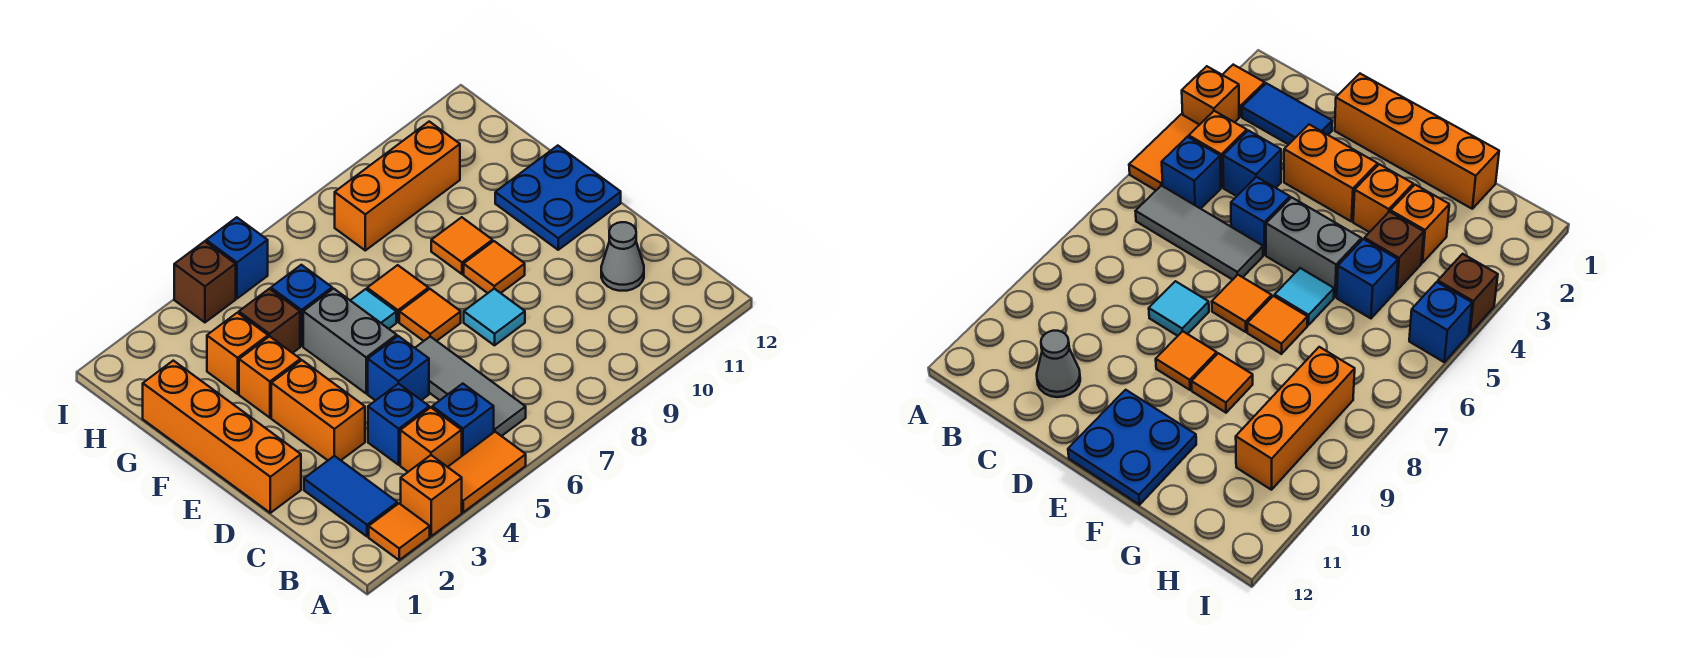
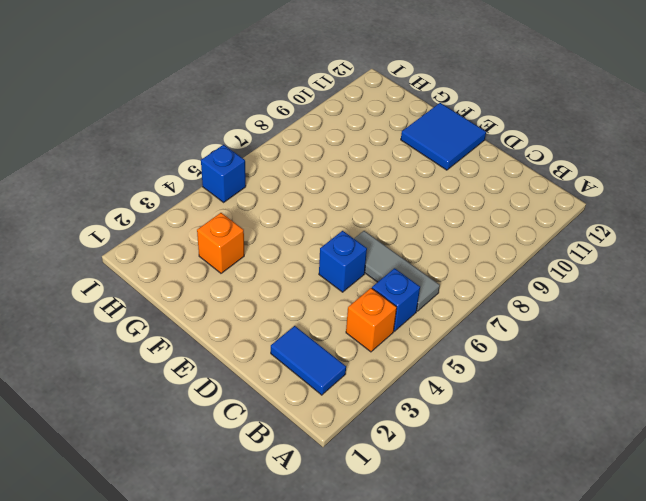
blue 2x2 tile [401,103,486,170] -> blue 2x2 plate [495,146,621,250]
none -> orange 1x1 tile [369,504,430,560]
none -> orange 1x1 brick [401,455,462,536]
none -> orange 1x2 tile [448,432,526,512]

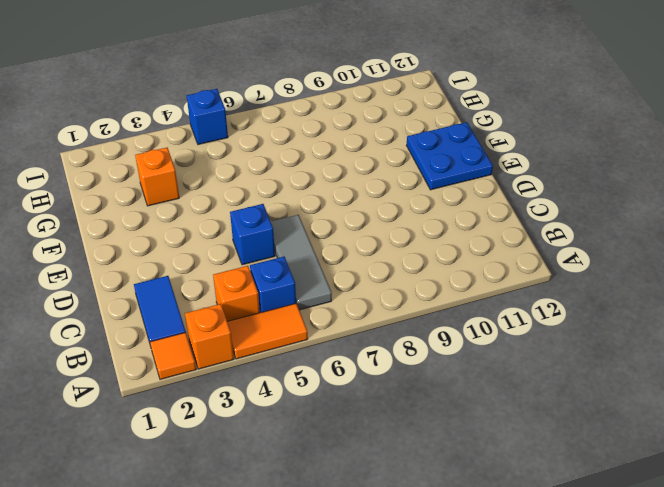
none -> blue 1x1 brick [368,384,429,465]
none -> grey 1x1 cone [601,222,644,291]
none -> orange 1x4 brick [143,361,301,513]

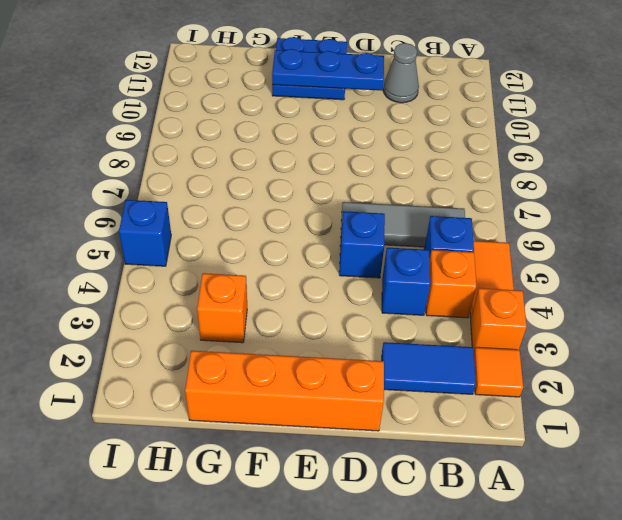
blue 1x3 plate [272,49,384,90] -> none
none -> orange 1x2 brick [271,360,365,460]
none -> cyan 1x1 tile [464,289,525,345]
none -> grey 1x2 brick [303,289,397,393]

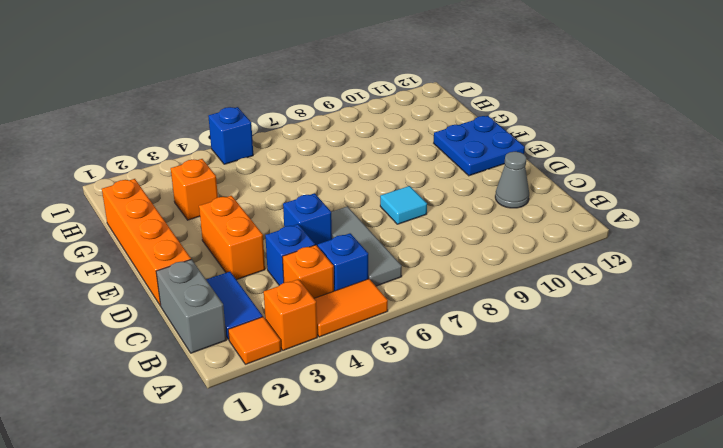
grey 1x2 brick [156,259,227,353] -> grey 1x2 brick moved to [303,289,397,393]
none -> orange 1x1 tile [399,289,461,341]
none -> orange 1x1 tile [464,241,525,293]
none -> orange 1x1 brick [239,336,300,418]

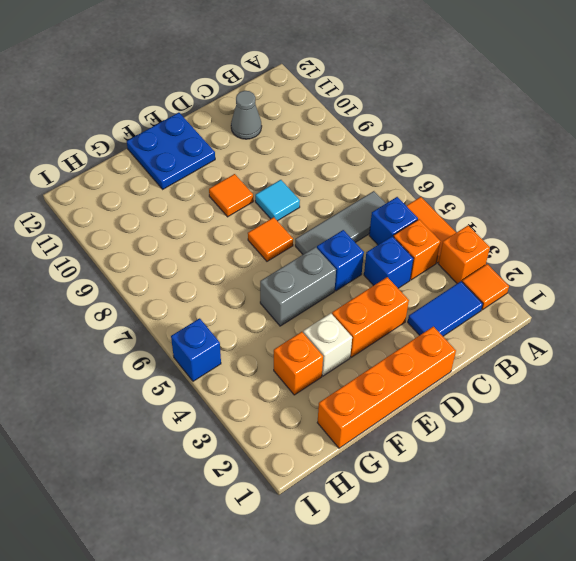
white 1x1 brick [303,313,352,376] -> orange 1x1 brick [239,336,300,418]
none -> cyan 1x1 tile [350,289,396,329]
none -> orange 1x1 tile [367,265,428,322]
none -> orange 1x1 tile [431,217,492,274]

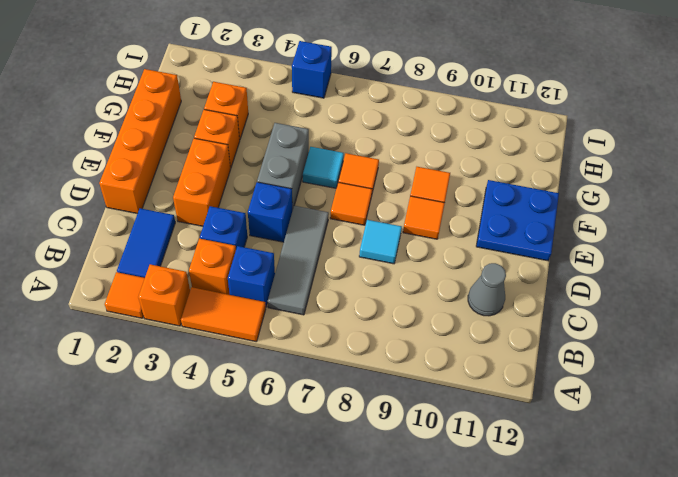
none -> brown 1x1 brick [239,289,300,353]
none -> blue 1x1 brick [271,265,332,346]
none -> orange 1x3 brick [335,122,460,250]

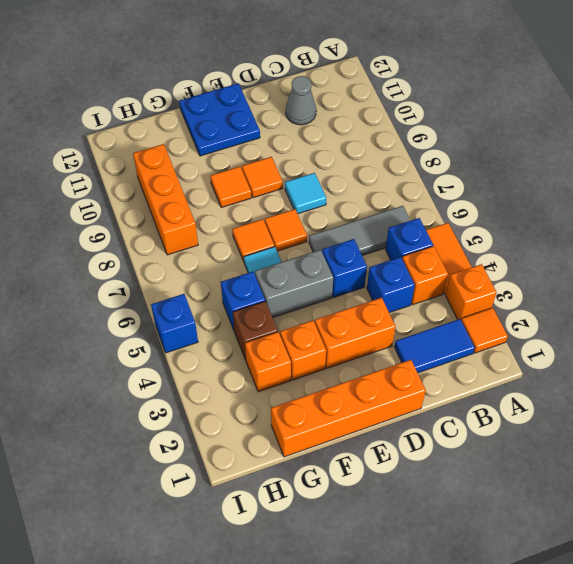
none -> brown 1x1 brick [174,241,236,322]

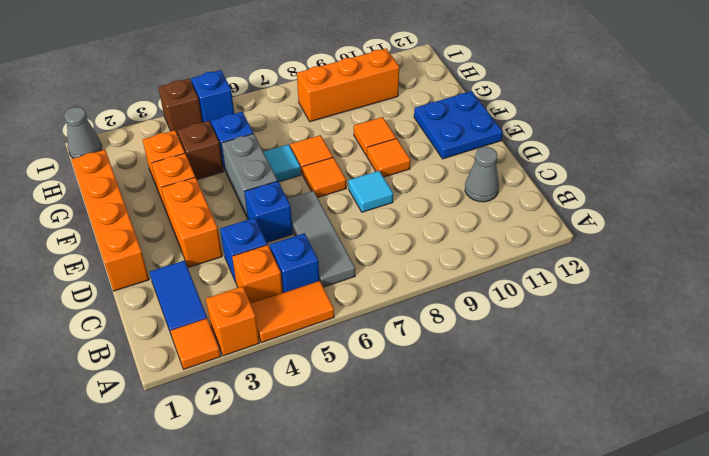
grey 1x1 cone [64,107,102,158] -> none

